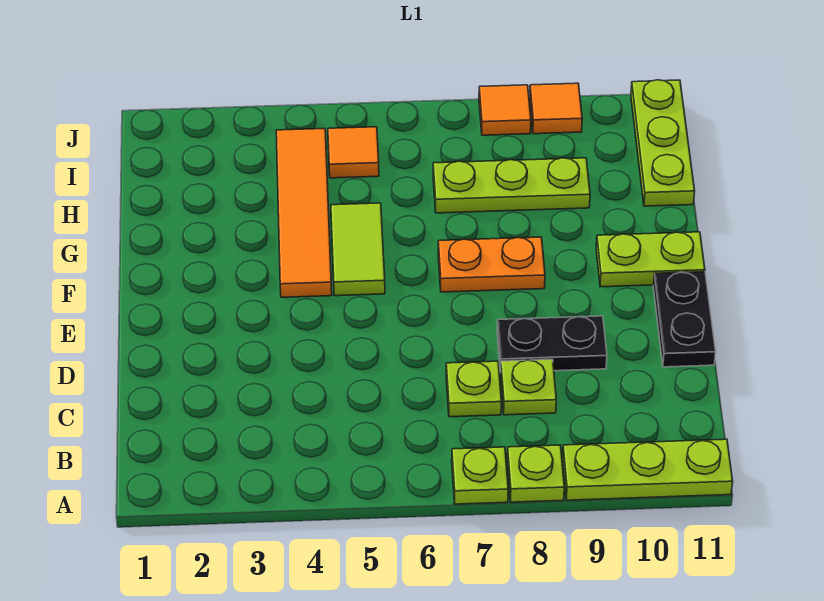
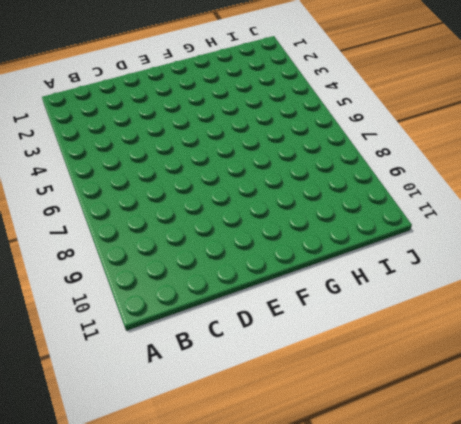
none -> lime 1x1 plate [452,447,508,504]
none -> lime 1x1 plate [507,445,564,502]
none -> lime 1x3 plate [563,439,733,500]

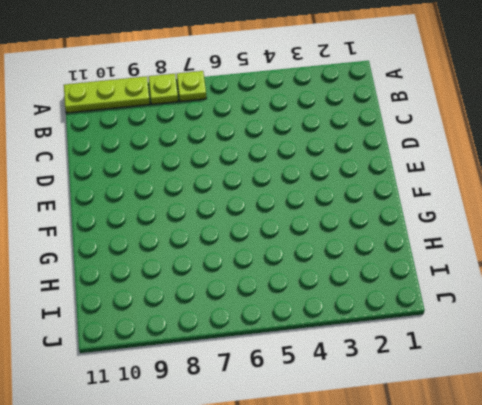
none -> lime 1x1 plate [446,361,501,417]
none -> lime 1x1 plate [500,359,556,415]
none -> black 1x2 plate [497,316,607,372]

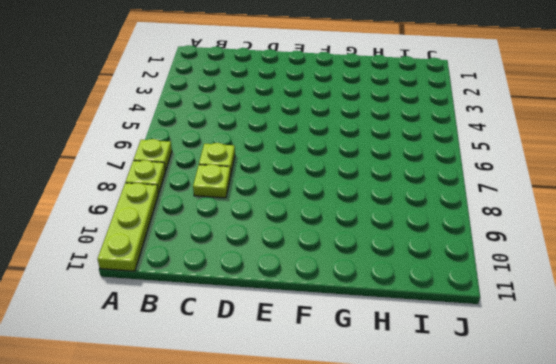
none -> black 1x2 plate [497,316,607,372]
none -> black 1x2 plate [653,272,716,367]
none -> orange 1x4 tile [276,129,332,297]

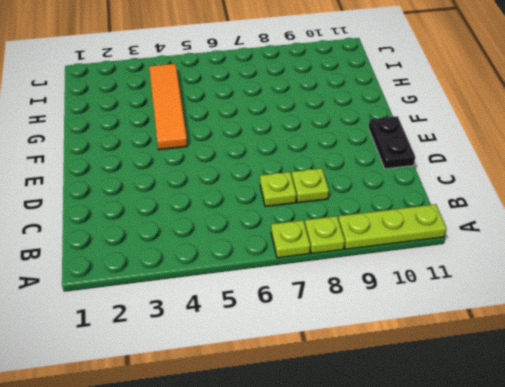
none -> black 1x2 plate [497,316,607,372]
none -> lime 1x2 tile [331,203,385,296]
none -> orange 1x2 plate [438,237,545,292]

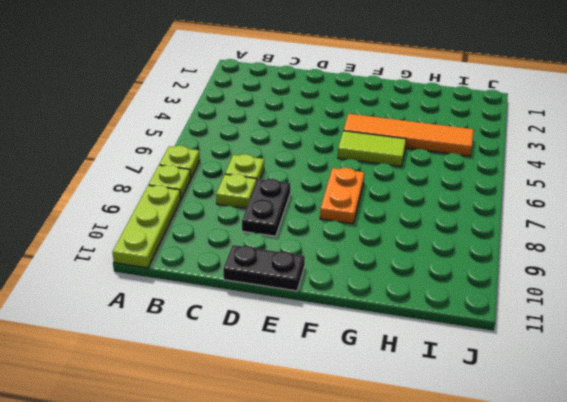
none -> lime 1x2 plate [596,232,705,287]
none -> lime 1x3 plate [433,158,590,213]
none -> lime 1x3 plate [631,80,695,206]

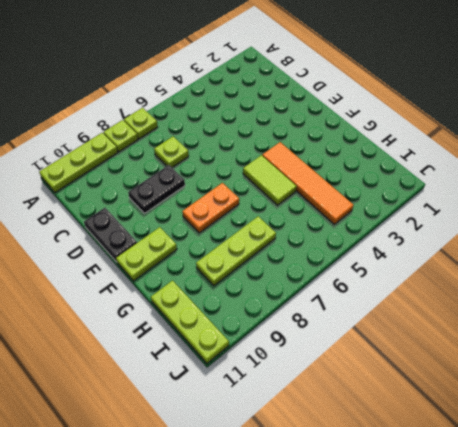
none -> lime 1x1 plate [500,359,556,415]
none -> orange 1x1 tile [328,127,379,178]
none -> orange 1x1 tile [479,85,531,135]

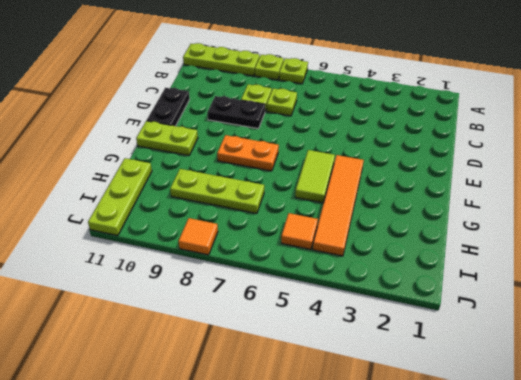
none -> orange 1x1 tile [530,83,582,134]

